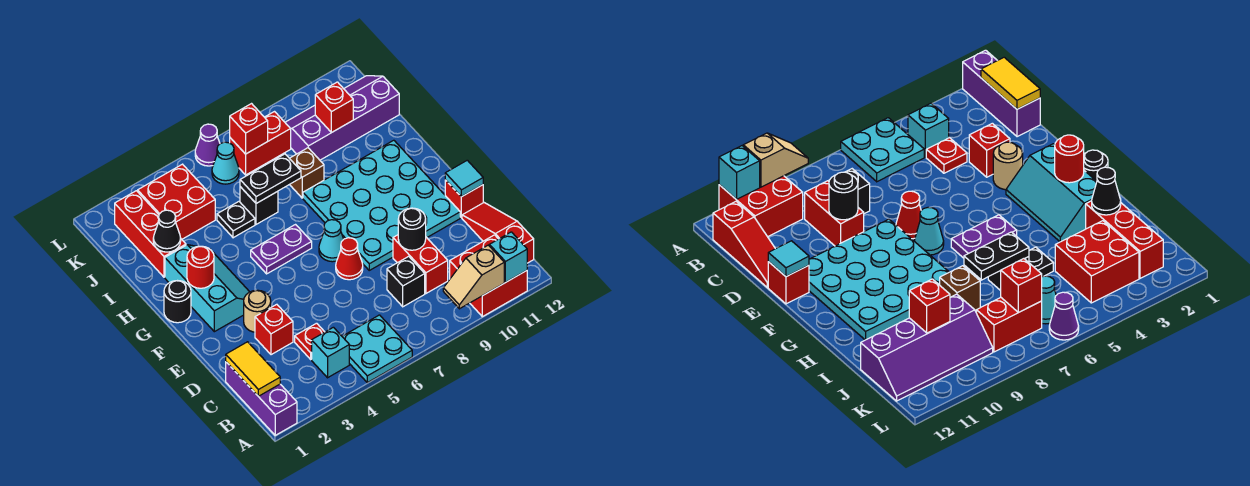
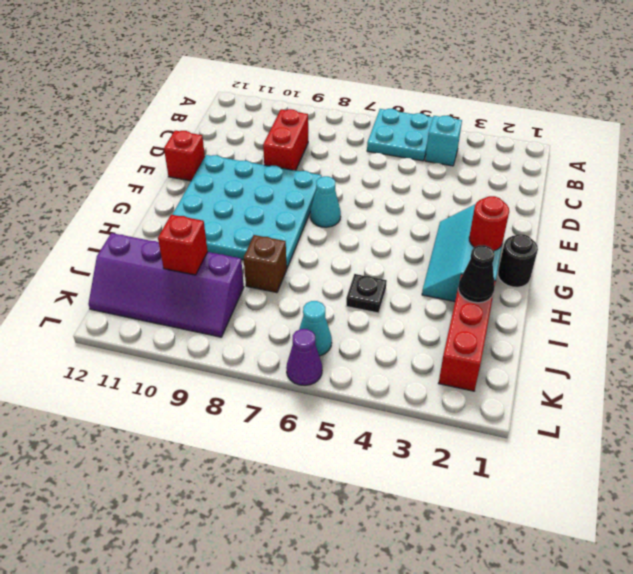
none -> purple 1x3 brick [226,362,297,435]
none -> red 2x2 brick [450,235,527,317]
none -> red 1x3 slope [462,203,534,263]
none -> red 1x1 plate [295,323,324,359]

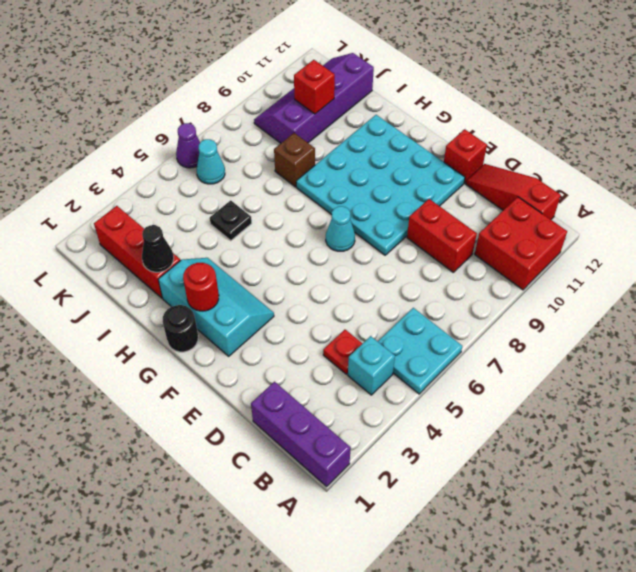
none -> black 1x1 brick [387,256,425,307]
none -> red 1x1 brick [255,304,293,355]
none -> tan 1x1 round brick [244,290,271,332]
none -> red 1x1 cone [336,238,363,280]

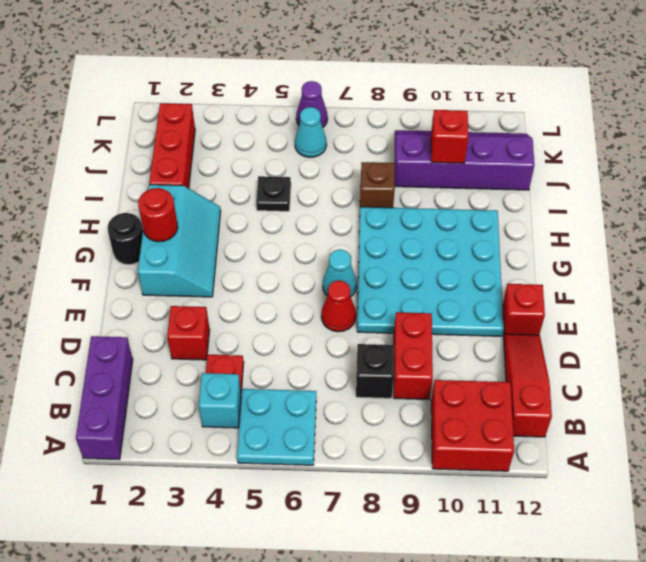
none -> tan 1x1 round brick [244,290,271,332]
none -> purple 1x2 plate [251,225,312,274]
none -> black 1x1 brick [240,187,278,224]
none -> red 2x2 brick [138,164,215,239]

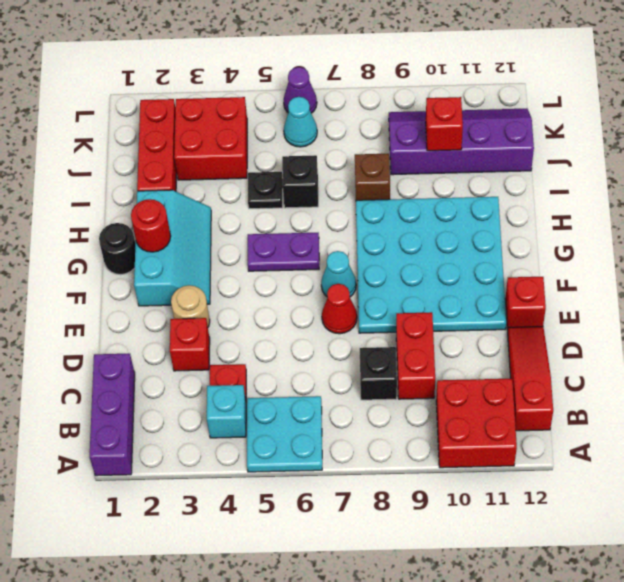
none -> red 1x2 brick [230,112,291,175]
none -> tan 1x2 slope [443,245,504,309]
none -> cyan 1x1 brick [489,232,527,282]
none -> yellow 1x2 tile [226,342,280,396]

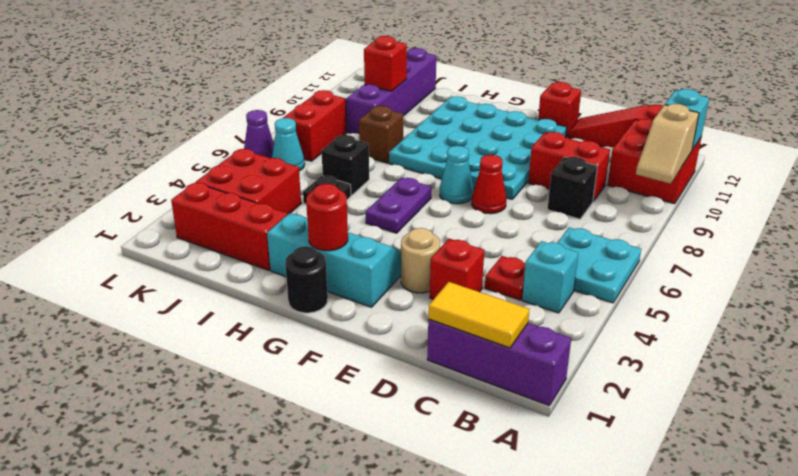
none -> black 1x1 round brick [398,208,426,250]
none -> cyan 1x1 tile [445,160,483,197]
none -> black 1x1 cone [153,210,181,252]
none -> black 1x2 plate [240,154,301,203]

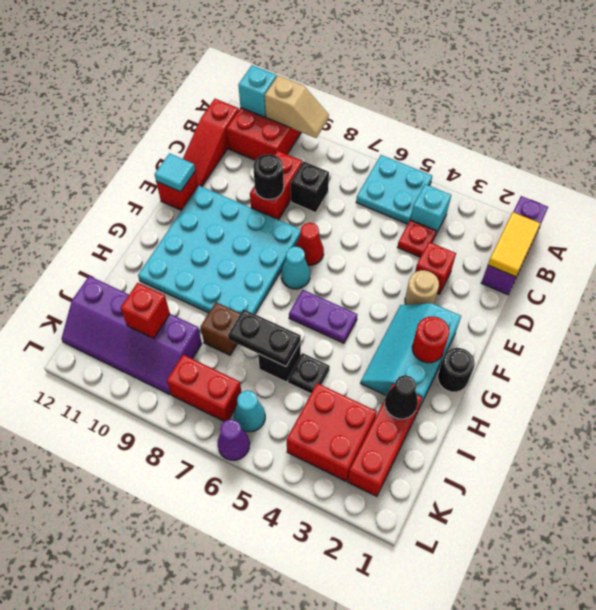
none -> red 1x1 brick [230,104,268,154]

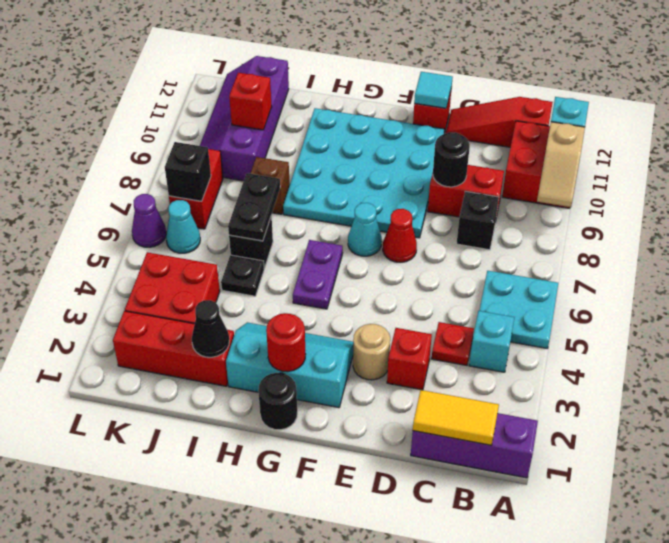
black 1x1 brick [165,142,211,201] -> red 1x1 brick [230,104,268,154]

